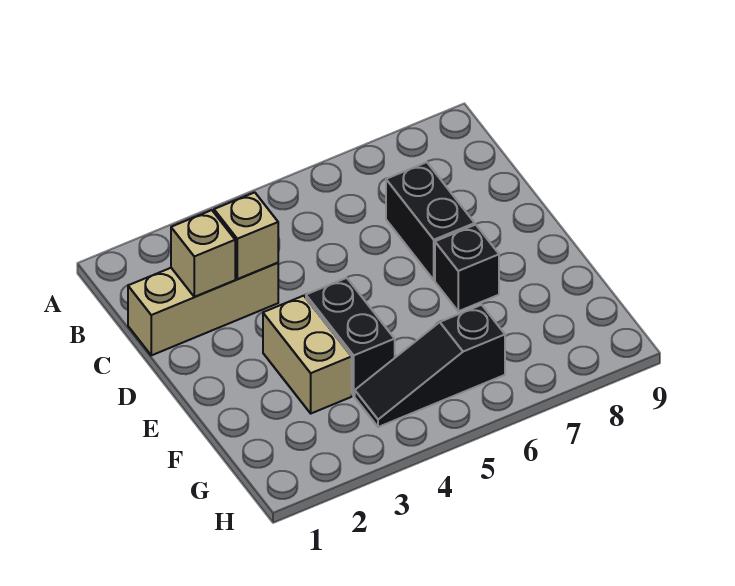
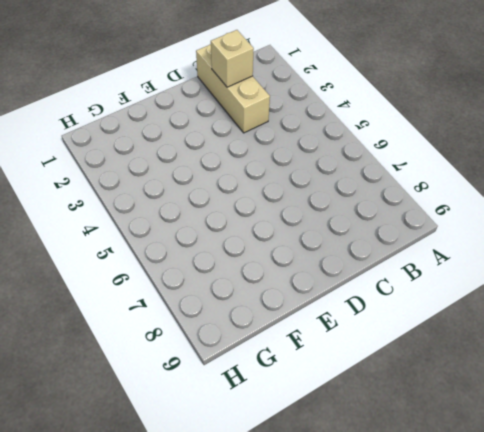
none -> black 1x2 brick [386,162,475,280]
none -> tan 1x2 brick [263,296,352,413]

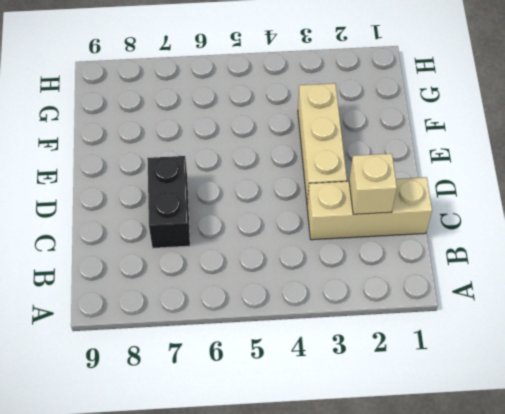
tan 1x3 brick [298,83,347,203] -> tan 1x2 brick [263,296,352,413]
none -> black 1x2 brick [306,278,395,396]
none -> black 1x1 brick [435,225,499,311]

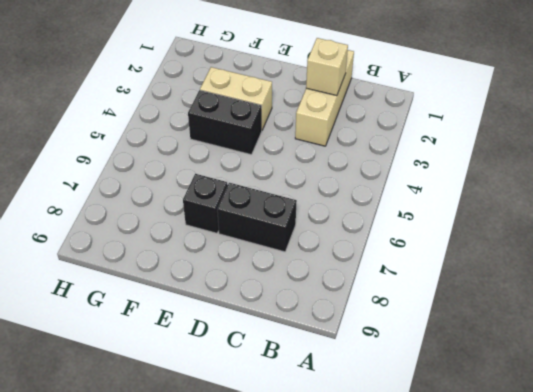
none -> black 1x3 slope [355,305,505,427]
none -> tan 1x1 brick [214,192,278,279]

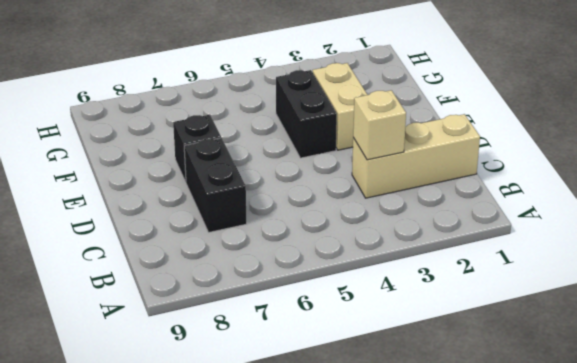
none -> black 1x3 slope [355,305,505,427]
none -> tan 1x1 brick [171,210,235,297]

